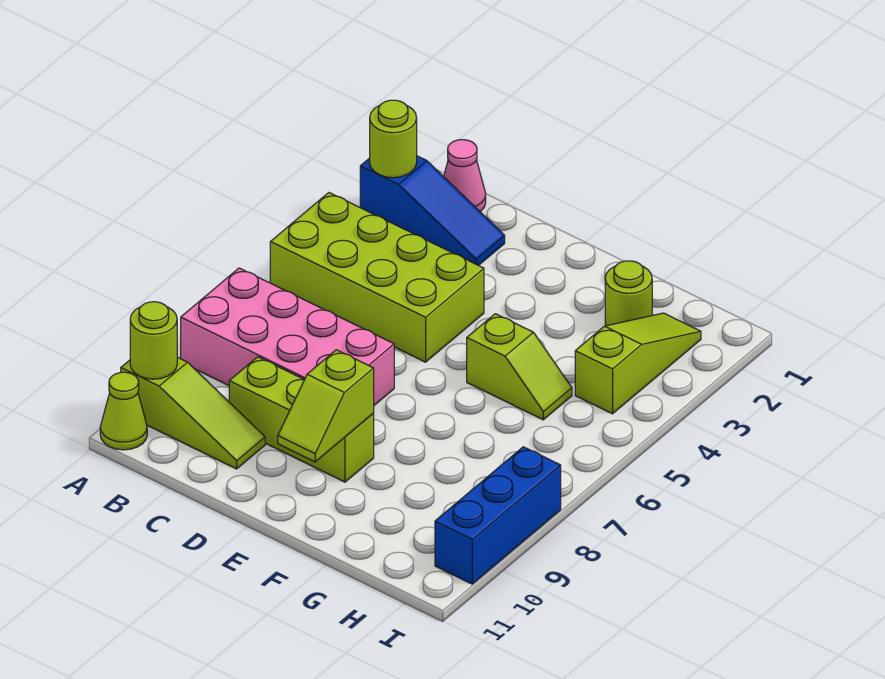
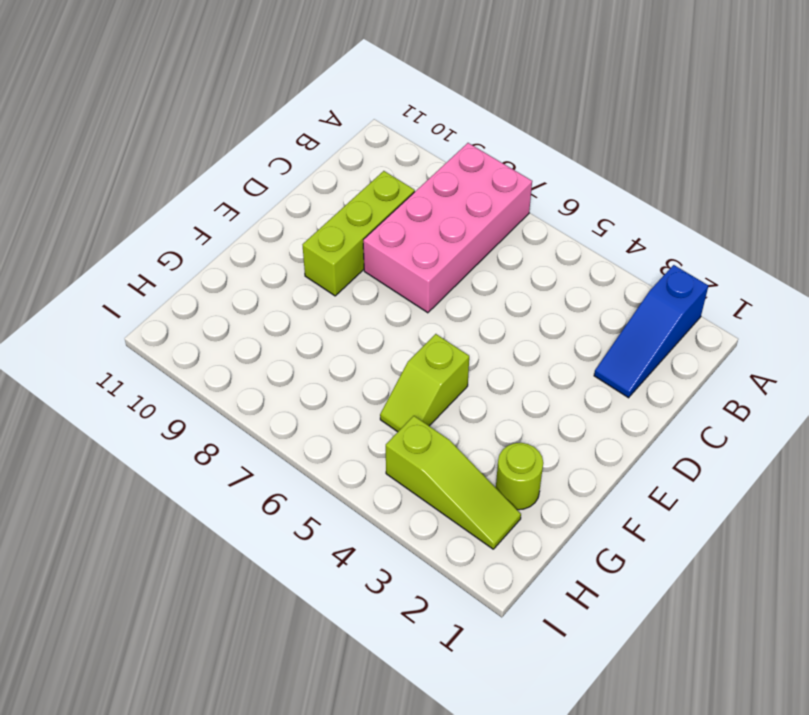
none -> lime 2x4 brick [270,193,484,362]
none -> lime 1x3 slope [121,357,265,469]
none -> lime 1x1 cone [100,372,147,450]

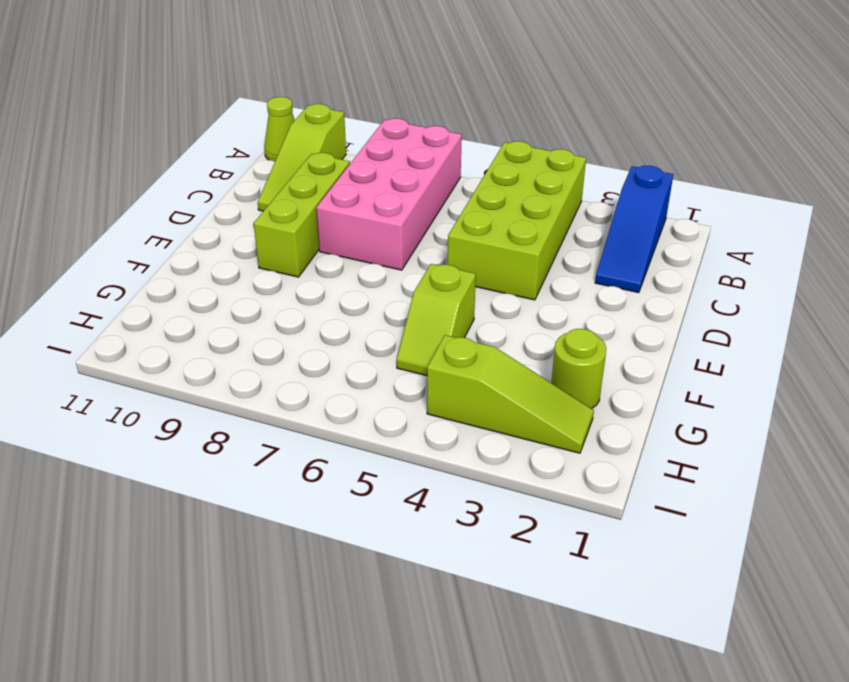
none -> pink 1x1 cone [444,140,486,212]
none -> blue 1x3 brick [435,447,561,584]
none -> lime 1x1 round brick [370,100,417,178]

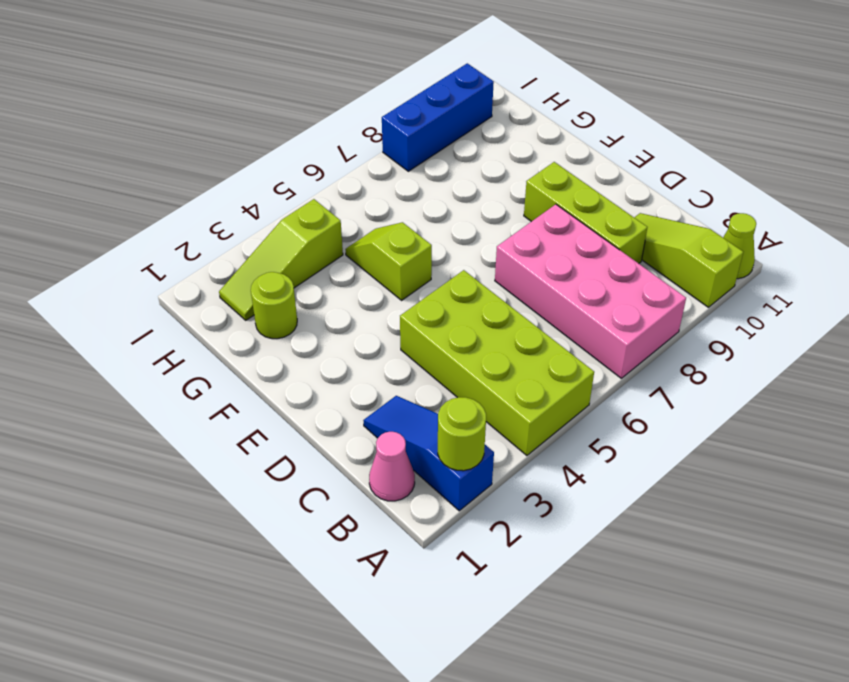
none -> lime 1x1 round brick [130,302,177,379]
none -> lime 1x2 slope [278,350,374,462]

